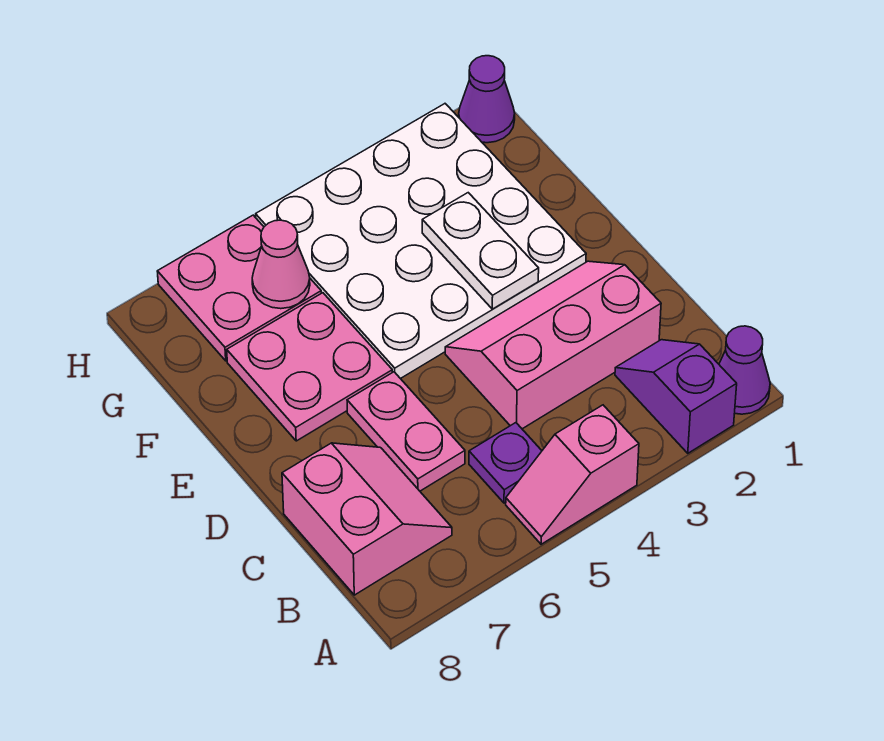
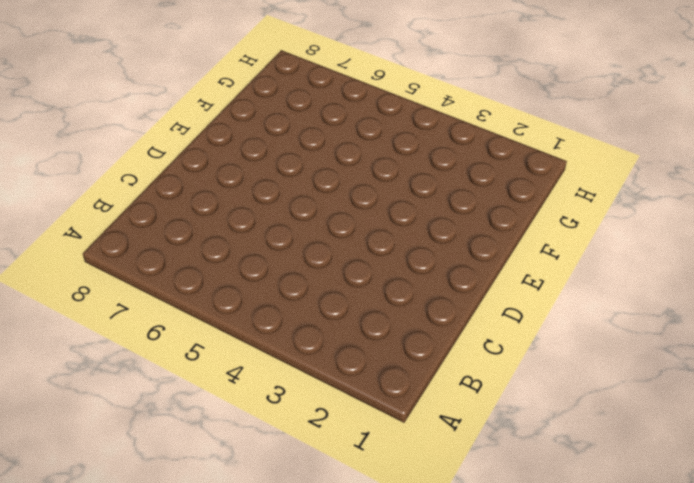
none -> purple 1x1 cone [719,326,770,414]
none -> purple 1x2 slope [615,340,737,453]
none -> pink 1x2 slope [506,405,639,544]

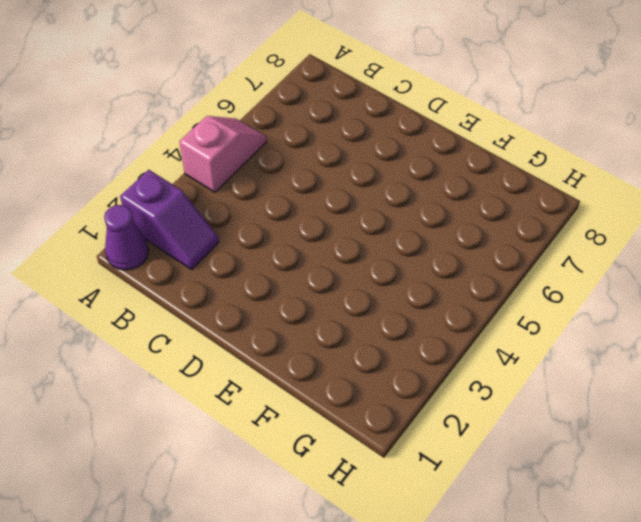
none -> purple 1x1 plate [469,423,542,503]
none -> pink 2x2 slope [282,443,452,595]
none -> pink 2x3 slope [445,261,661,429]

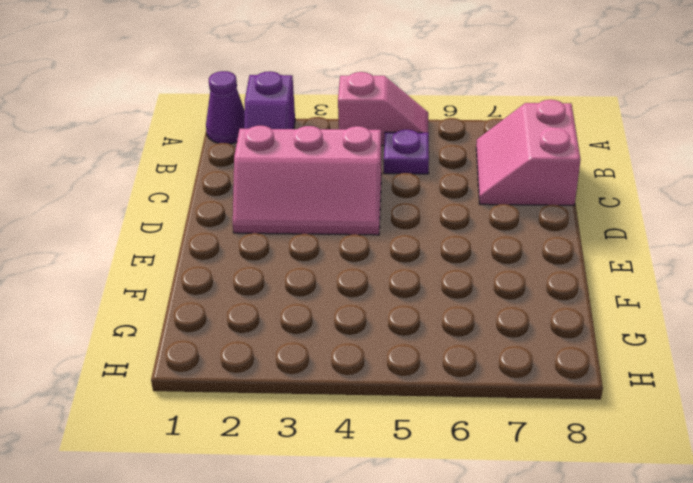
none -> pink 1x2 plate [347,372,465,491]
none -> white 4x4 plate [256,104,586,379]
none -> pink 2x2 plate [227,293,392,441]

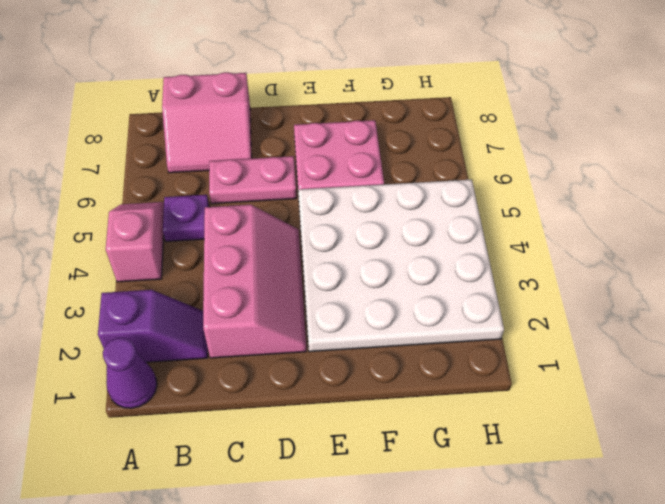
none -> pink 2x2 plate [157,215,321,361]
none -> purple 1x1 cone [459,56,515,143]
none -> white 1x2 plate [422,193,539,309]

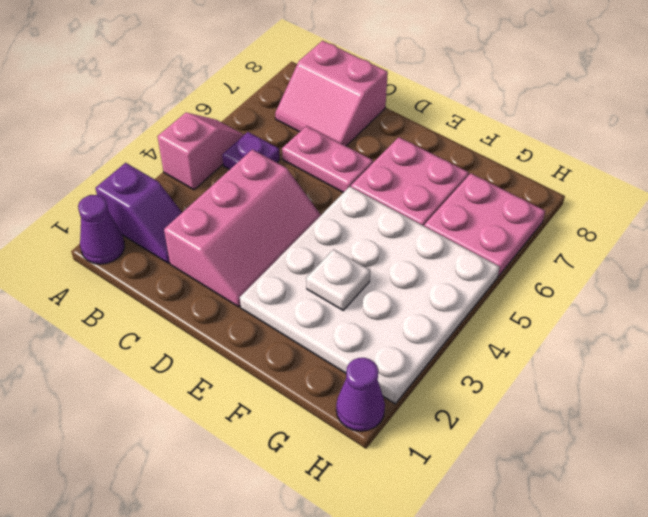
white 1x1 plate [306,249,370,310] -> white 1x2 plate [422,193,539,309]
none -> pink 1x1 cone [252,220,310,309]

